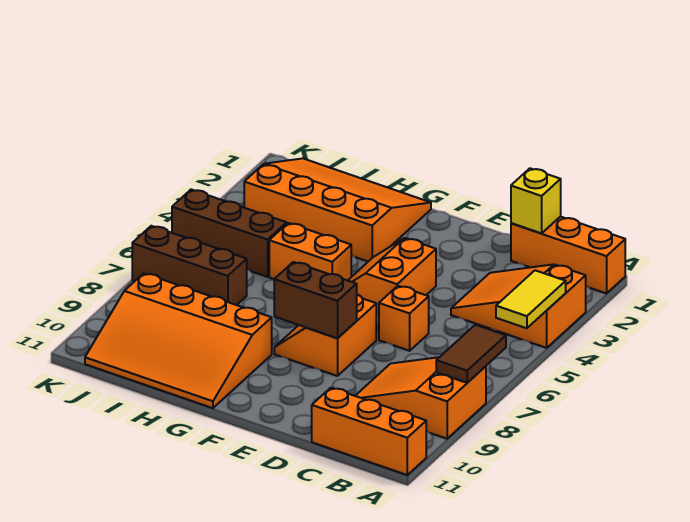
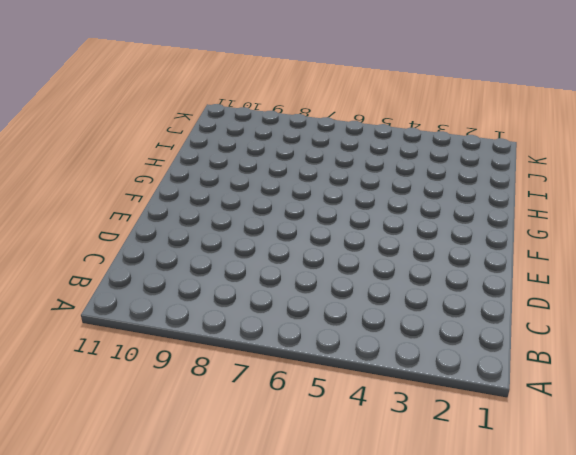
none -> orange 1x3 brick [511,217,625,294]
none -> orange 2x3 slope [451,264,586,348]
none -> orange 2x3 slope [356,357,486,439]

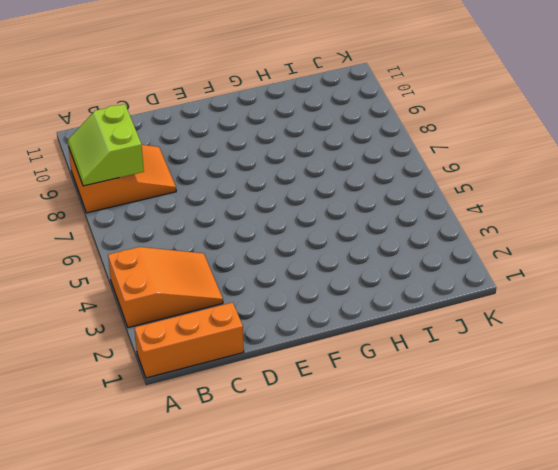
lime 2x2 slope [68,104,144,186] -> brown 1x2 tile [436,325,506,383]
none -> orange 1x3 brick [312,388,426,475]
none -> orange 1x1 brick [379,286,429,351]
none -> orange 2x2 slope [348,238,436,315]

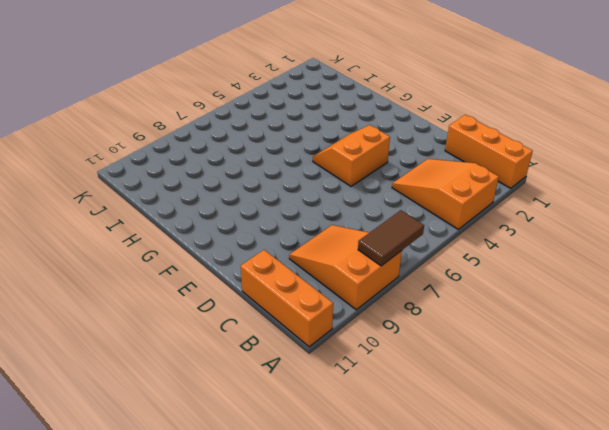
none -> orange 1x1 brick [379,286,429,351]
none -> orange 2x2 slope [274,294,376,376]
none -> orange 3x4 slope [244,158,431,261]

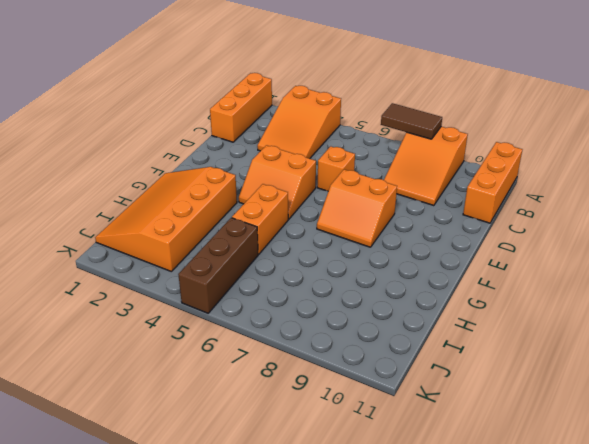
none -> orange 3x4 slope [85,273,272,408]
none -> brown 1x3 brick [132,226,247,305]
none -> yellow 1x2 tile [496,270,566,328]

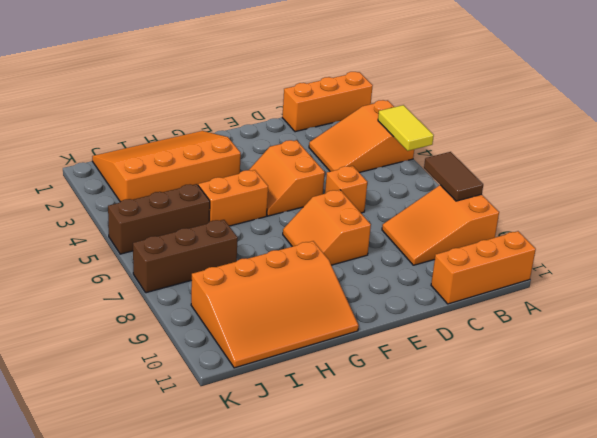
none -> yellow 1x1 brick [511,168,561,233]
none -> brown 1x2 brick [274,262,357,338]

